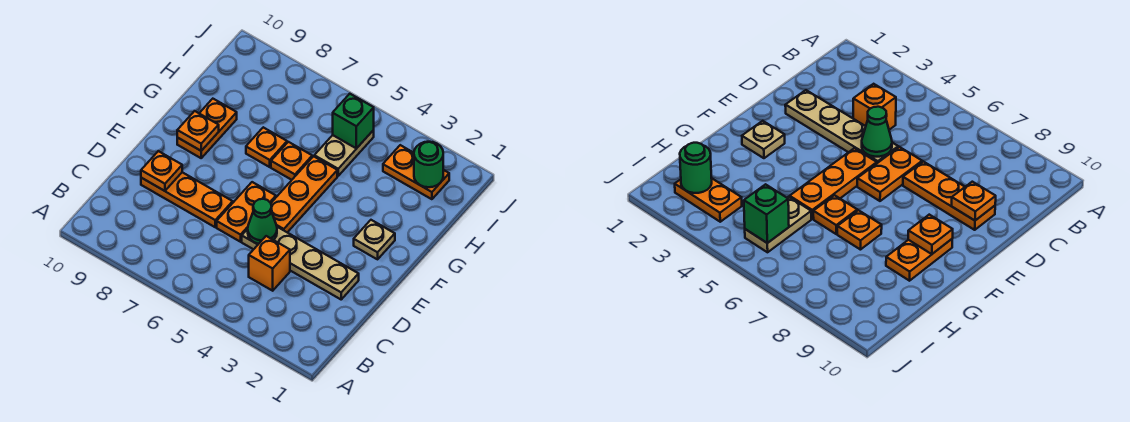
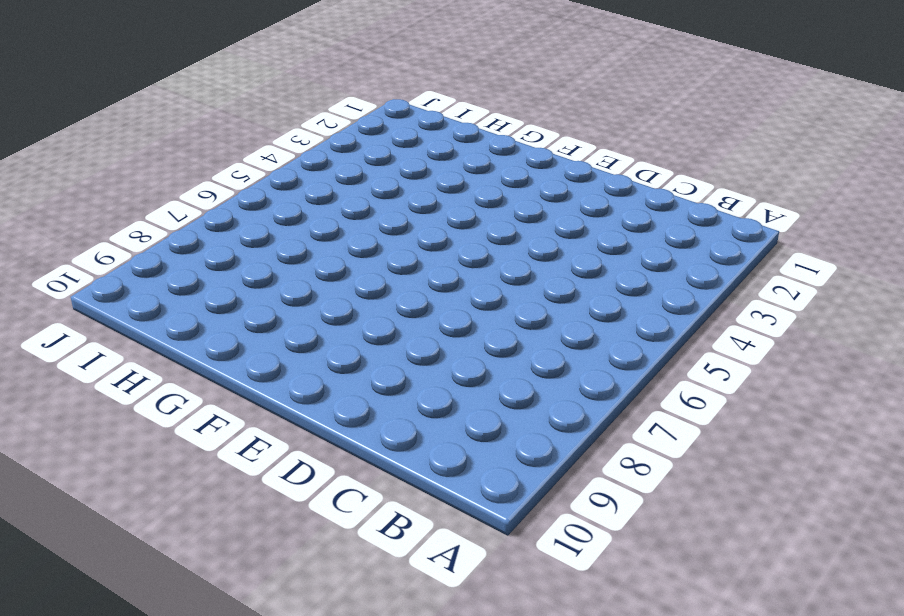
none -> orange 1x1 brick [249,236,290,291]
none -> tan 1x4 plate [242,227,359,299]
none -> orange 1x2 plate [217,182,276,242]

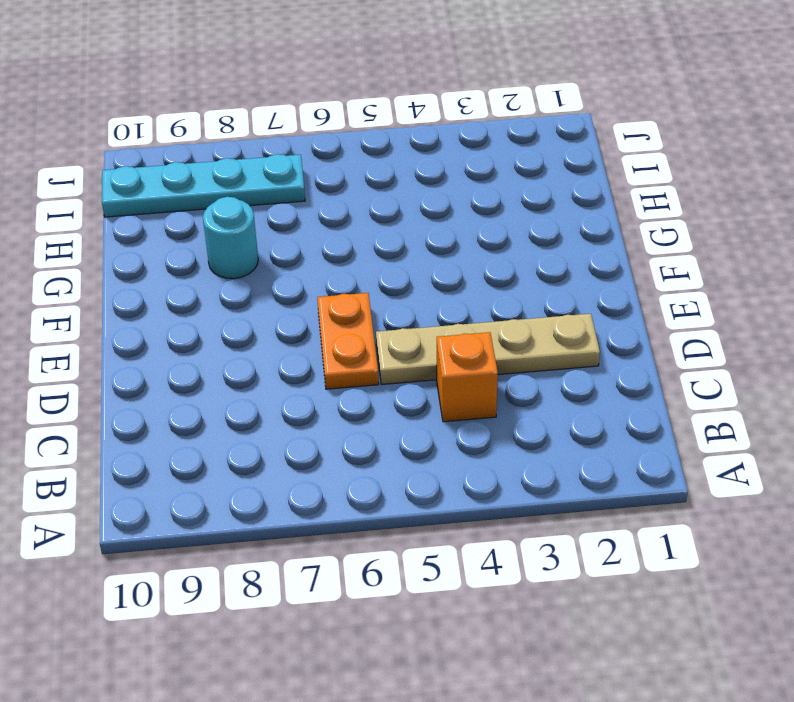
cyan 1x1 round brick [203,197,258,279] -> none
cyan 1x4 plate [102,154,305,217] -> none
none -> orange 1x3 plate [141,172,233,227]
none -> orange 1x3 plate [271,156,337,232]
none -> tan 1x1 plate [354,220,395,259]

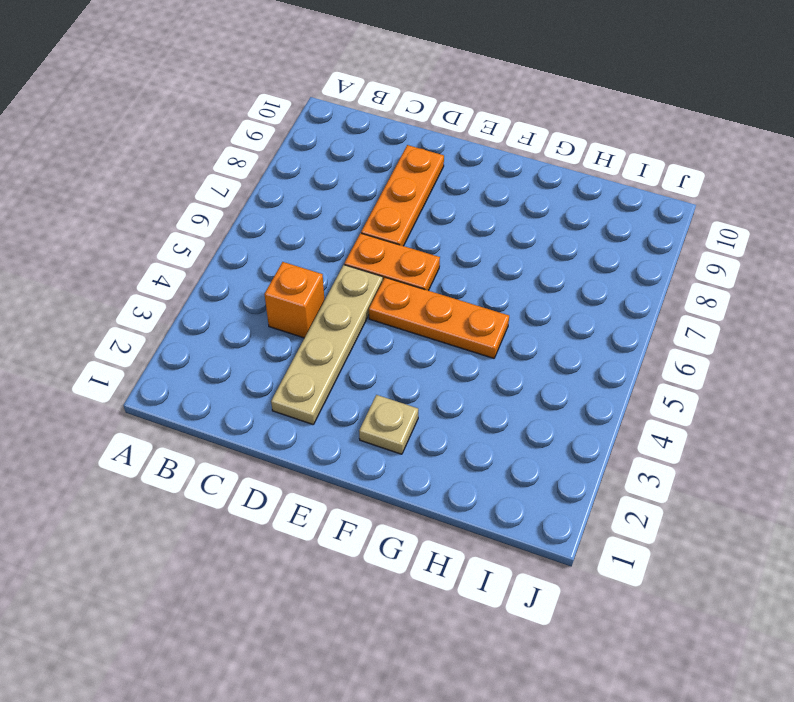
none -> orange 1x2 plate [177,99,237,158]
none -> orange 1x1 plate [271,142,312,180]
none -> orange 1x1 plate [246,127,287,167]

